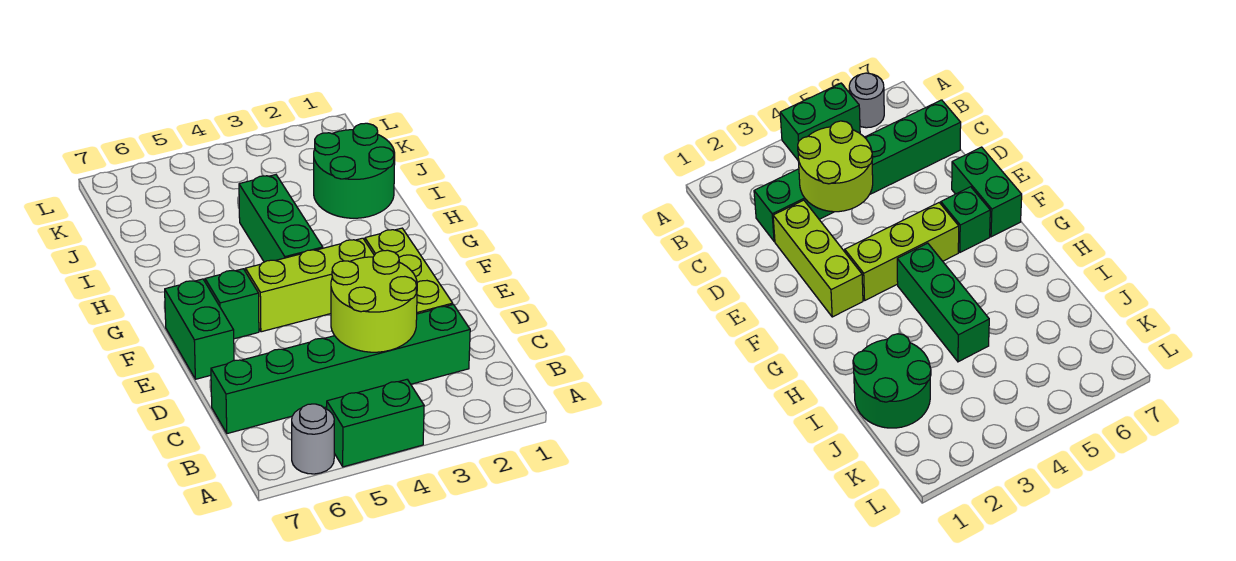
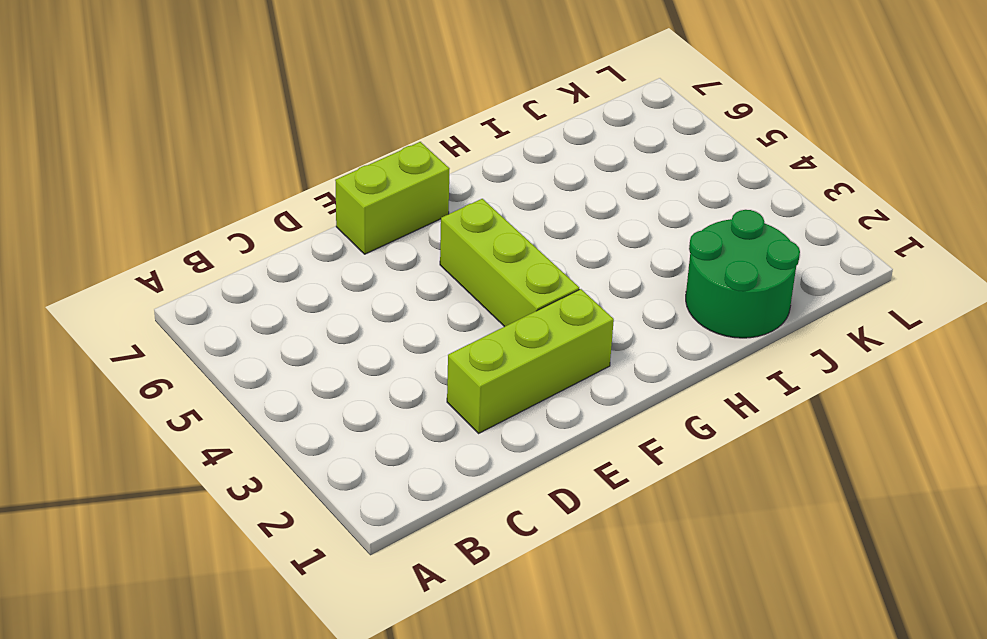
lime 1x2 brick [335,142,449,254] -> green 1x2 brick [165,279,234,379]
none -> green 1x2 brick [327,380,424,467]
none -> grey 1x1 round brick [292,404,334,474]

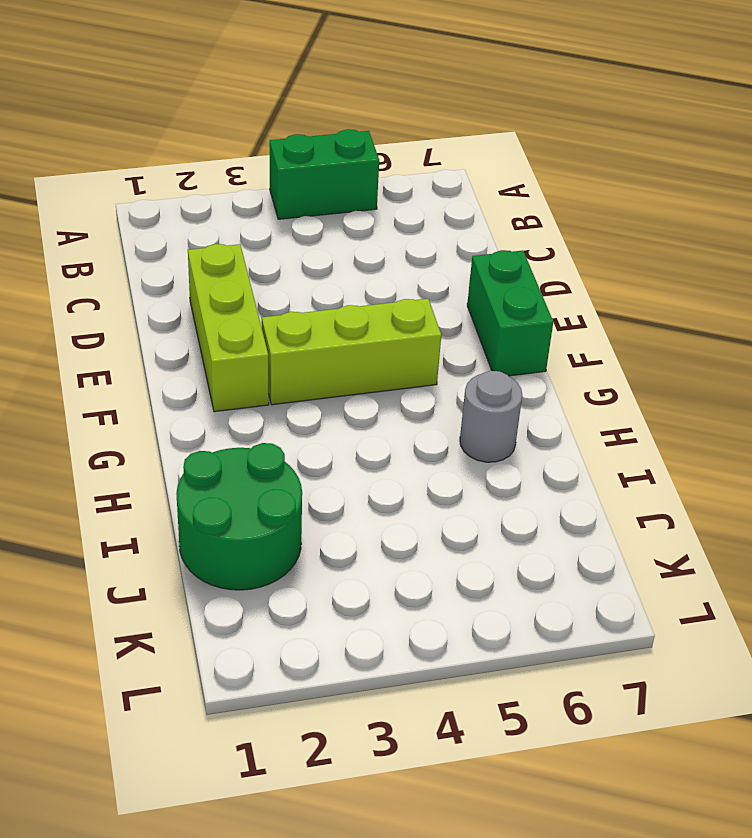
grey 1x1 round brick [460,371,522,462] -> grey 1x1 round brick moved to [292,404,334,474]
none -> green 1x6 brick [211,305,470,434]
none -> green 1x1 brick [205,269,259,339]

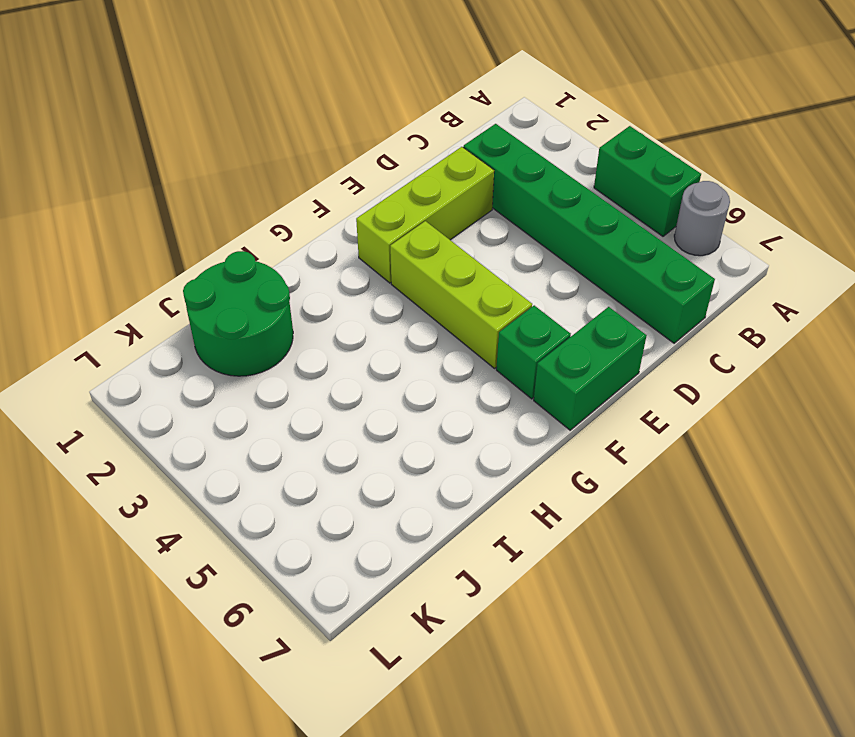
none -> green 1x3 brick [239,175,323,262]
none -> lime 2x2 round brick [331,250,417,352]

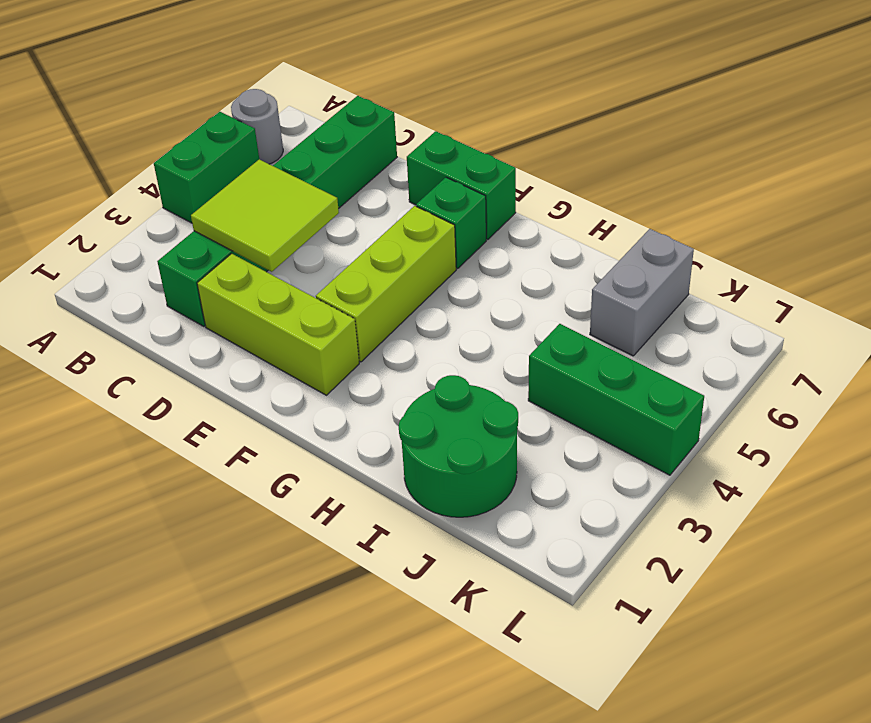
lime 2x2 tile [191,159,339,272] -> lime 2x2 round brick [331,250,417,352]
green 1x3 brick [528,324,704,475] -> green 1x3 brick moved to [239,175,323,262]
grey 1x2 brick [590,229,694,356] -> none

